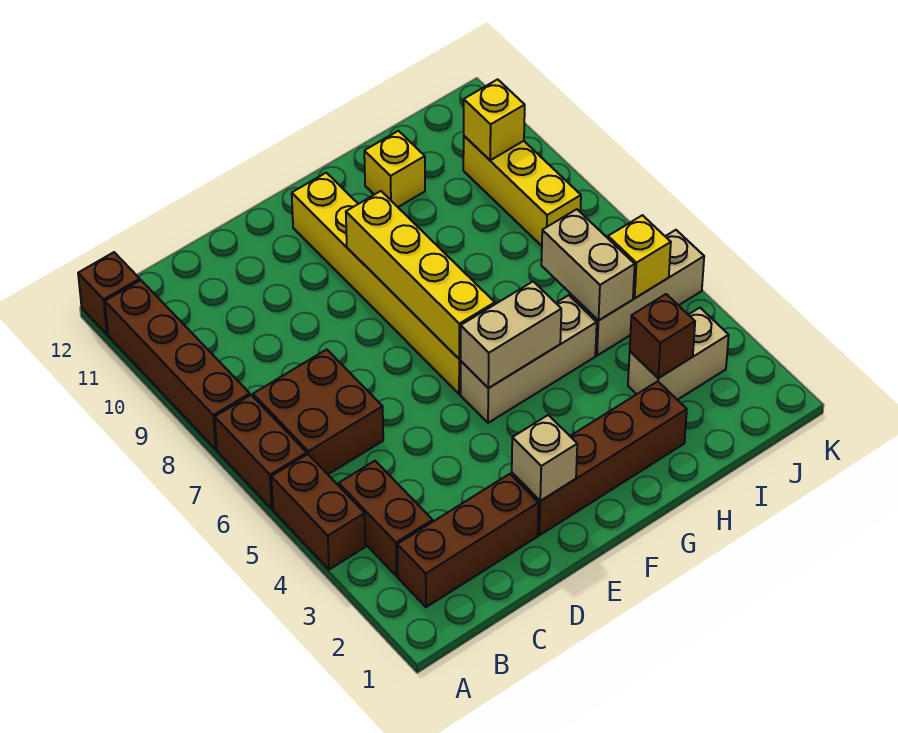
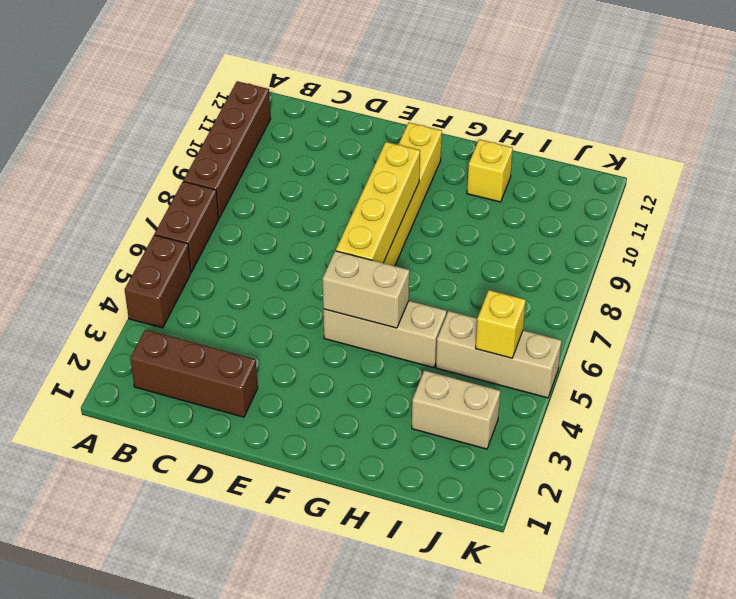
none -> brown 1x1 brick [78,252,140,334]
none -> brown 1x2 brick [339,461,433,576]
none -> brown 2x2 brick [253,350,383,474]

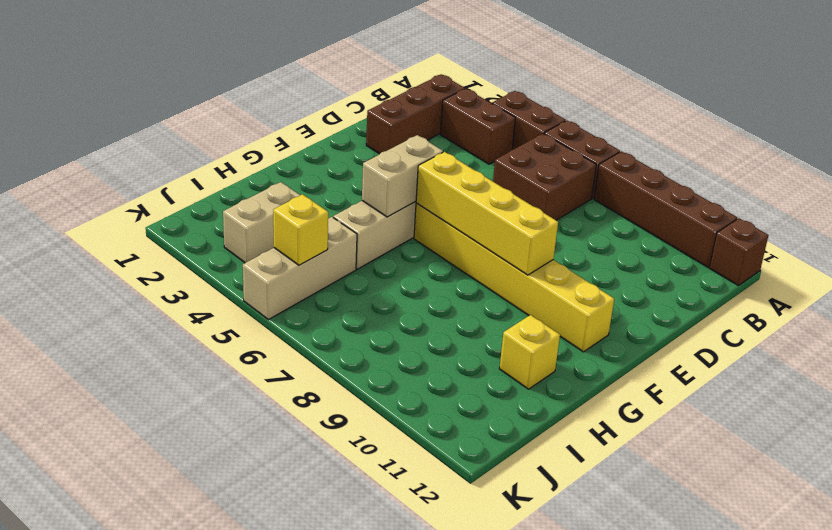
none -> brown 1x4 brick [512,381,687,535]
none -> yellow 1x3 brick [463,136,581,246]
none -> tan 1x1 brick [512,415,577,501]

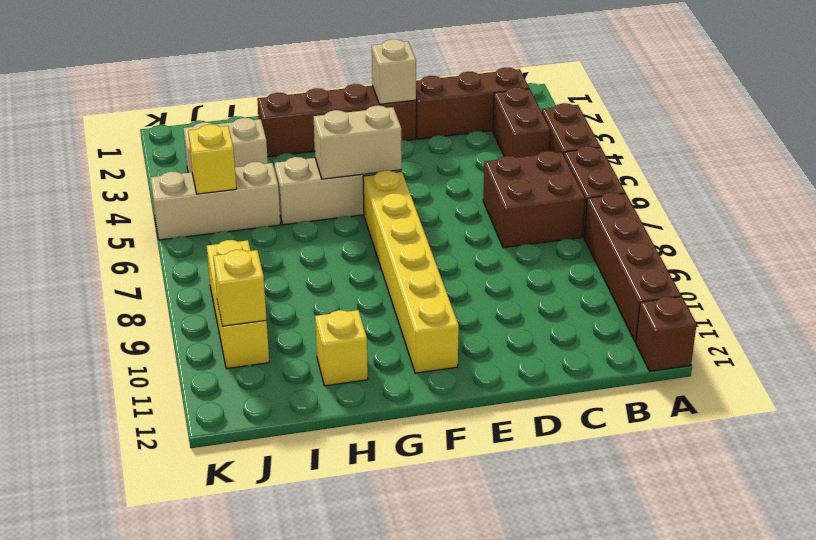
none -> yellow 1x4 brick [346,191,495,359]
none -> brown 1x1 brick [630,294,695,378]
none -> tan 1x2 brick [541,209,635,321]

